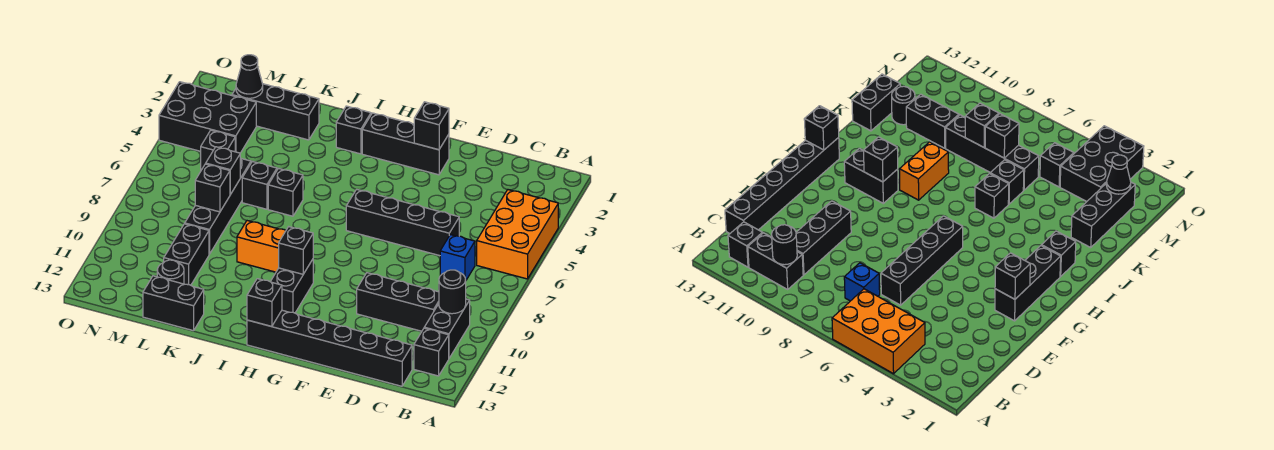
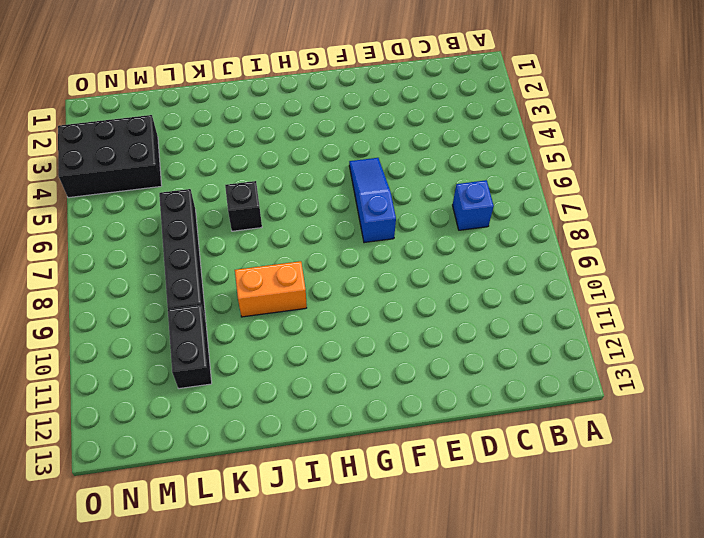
blue 1x3 slope [349,158,396,243] -> black 1x4 brick [346,189,459,256]
none -> orange 2x3 brick [477,190,558,279]
none -> black 1x2 brick [424,299,470,358]
none -> black 1x1 brick [414,328,449,376]

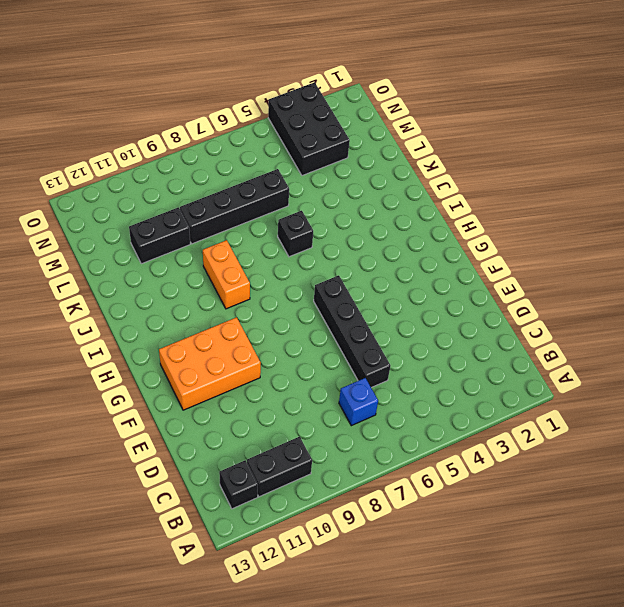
orange 2x3 brick [159,317,261,410] -> orange 2x3 brick moved to [477,190,558,279]
none -> black 1x3 brick [357,273,439,331]
none -> black 1x6 brick [247,310,412,386]
none -> black 1x3 brick [362,113,449,175]

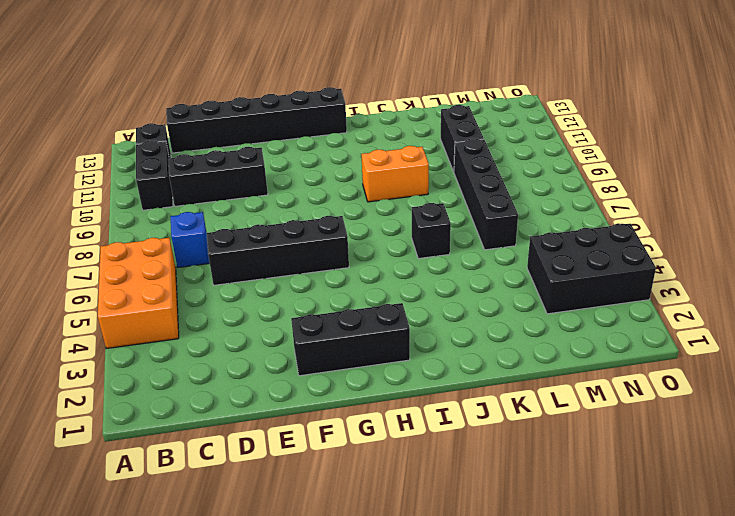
none -> black 1x2 brick [270,259,313,313]
none -> black 1x1 brick [336,106,371,154]
none -> black 1x3 brick [232,84,319,140]

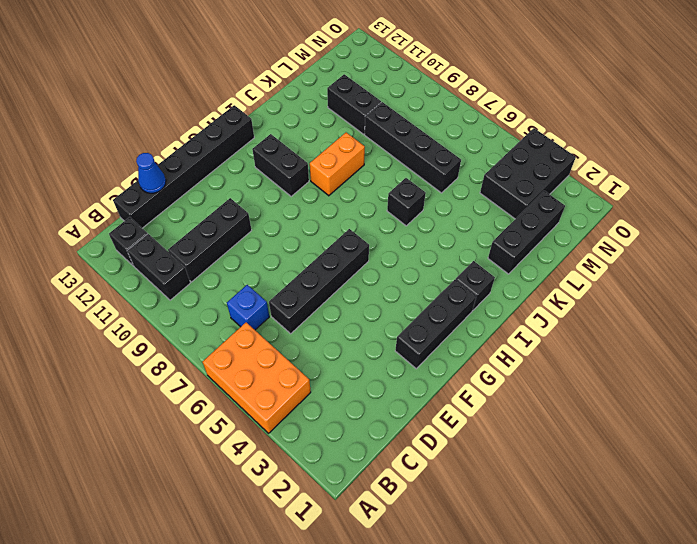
blue 1x1 cone [136,153,166,193] -> none
none -> black 1x1 brick [242,161,277,209]
none -> black 1x2 brick [143,276,204,331]
none -> black 1x1 round brick [157,260,184,284]

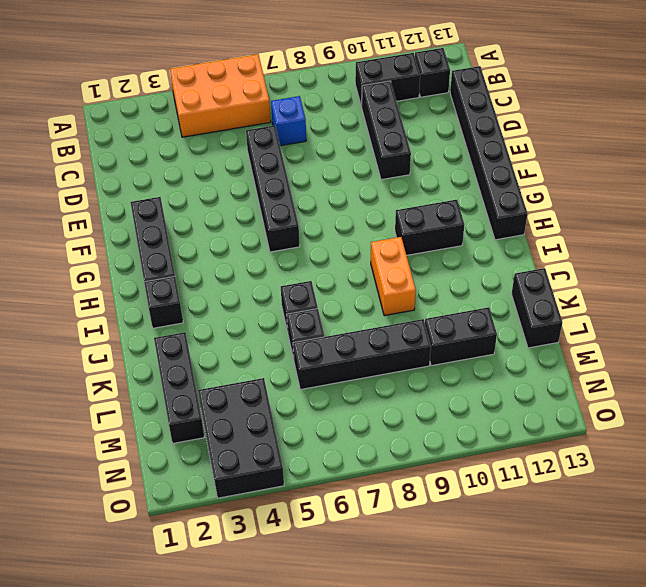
none -> black 1x1 round brick [157,260,184,284]
none -> black 1x1 brick [201,130,235,170]
none -> black 1x1 round brick [439,270,466,314]

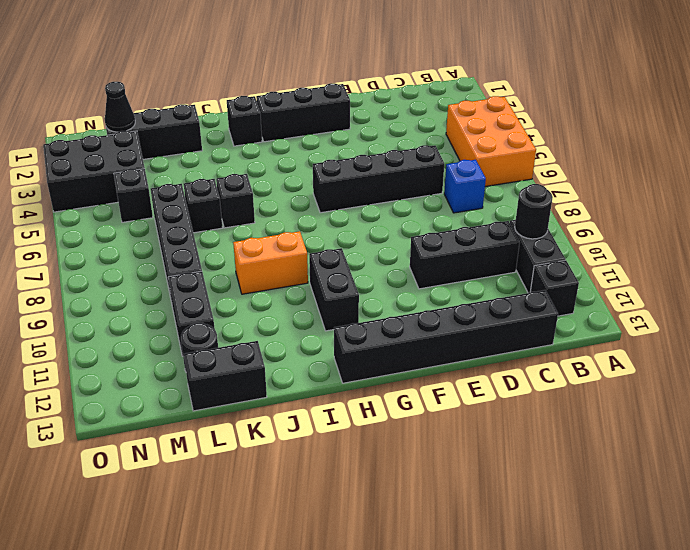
none -> black 1x1 brick [414,102,449,150]
none -> black 1x1 brick [279,227,313,274]
none -> black 1x1 brick [247,279,282,326]

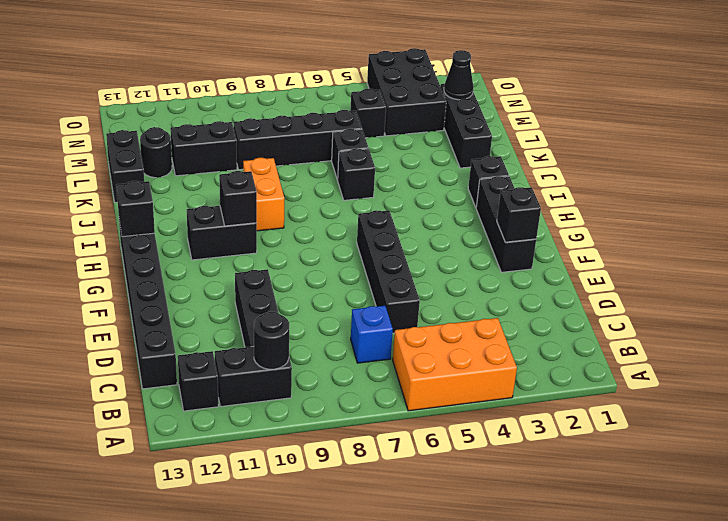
none -> black 1x1 brick [206,147,240,194]
none -> black 1x1 brick [195,164,230,212]

